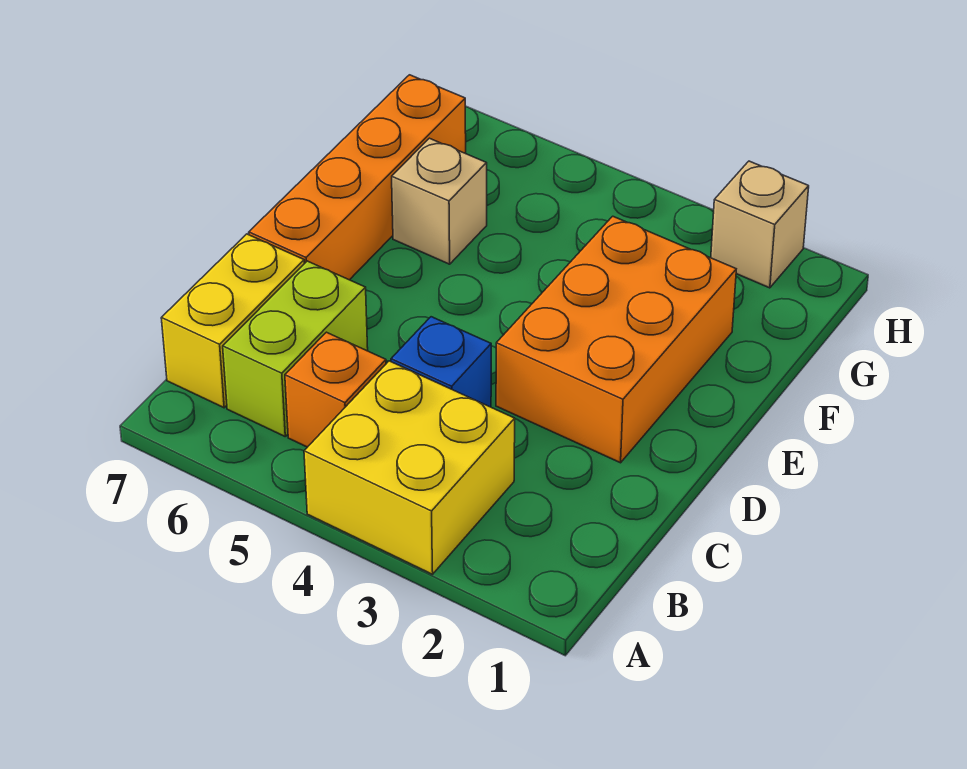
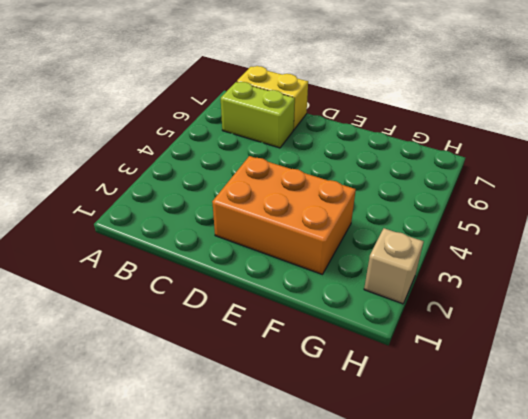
none -> yellow 2x2 brick [304,361,515,574]
none -> orange 1x1 brick [285,332,386,447]

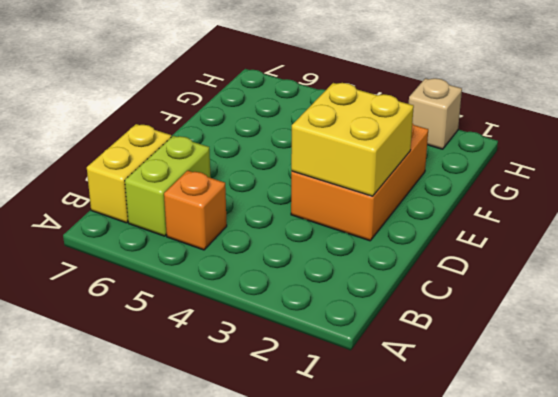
yellow 2x2 brick [291,83,414,196] -> yellow 2x2 brick moved to [304,361,515,574]
none -> blue 1x1 brick [391,317,491,407]
none -> orange 1x4 brick [249,75,466,280]

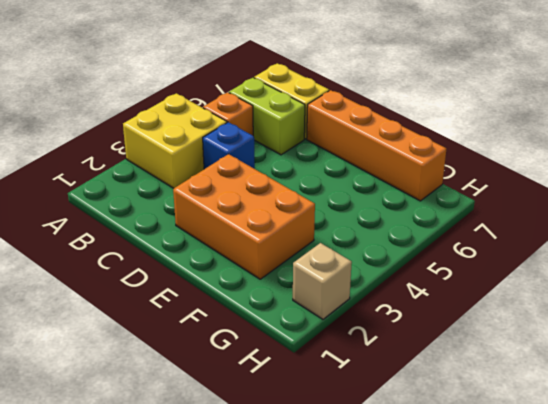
none -> tan 1x1 brick [392,138,487,264]

